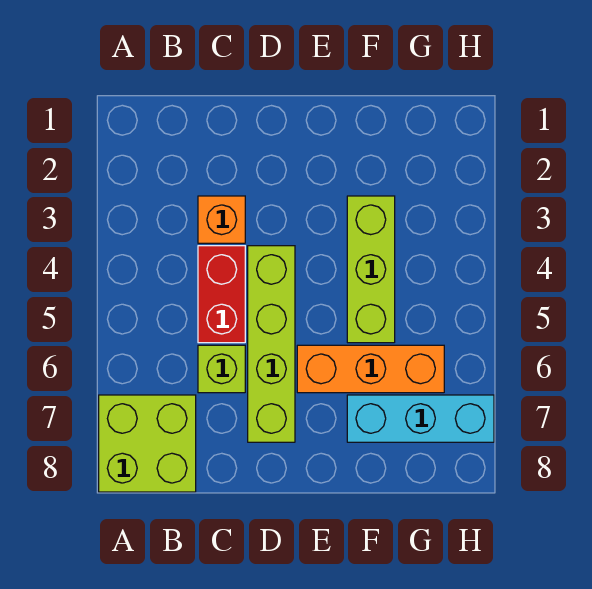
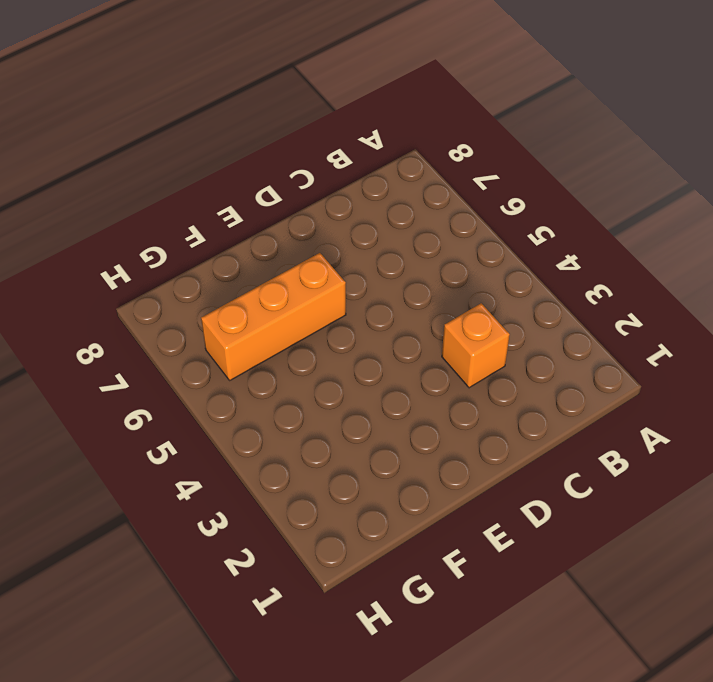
none -> lime 2x2 brick [99,395,196,492]
none -> red 1x2 brick [198,246,245,343]

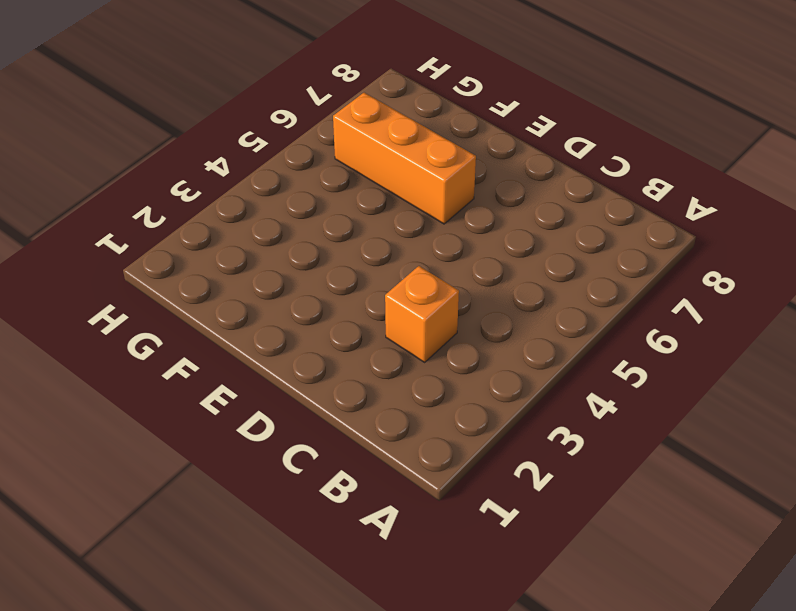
none -> lime 2x2 brick [99,395,196,492]
none -> red 1x2 brick [198,246,245,343]

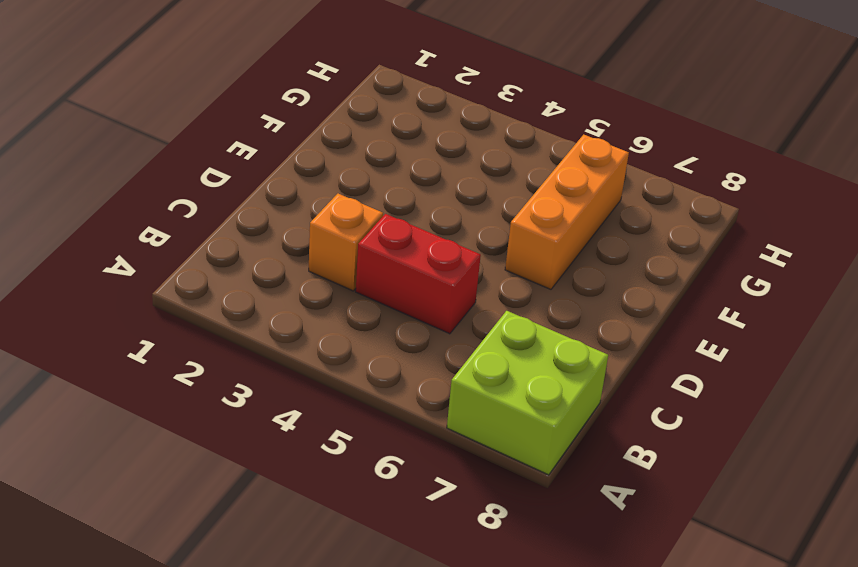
none -> lime 1x1 brick [198,345,245,393]
none -> lime 1x4 brick [248,246,295,442]

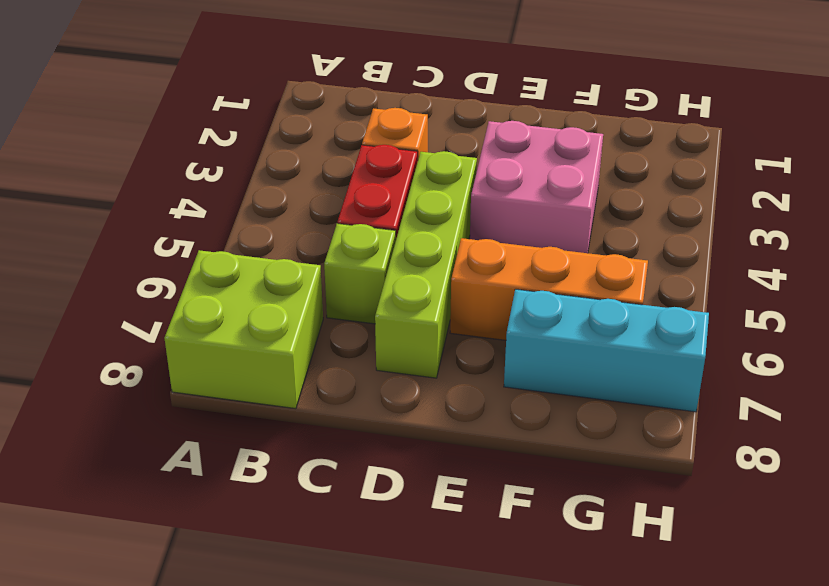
pink 2x2 brick [470,121,603,253] -> lime 1x3 brick [347,196,395,343]

